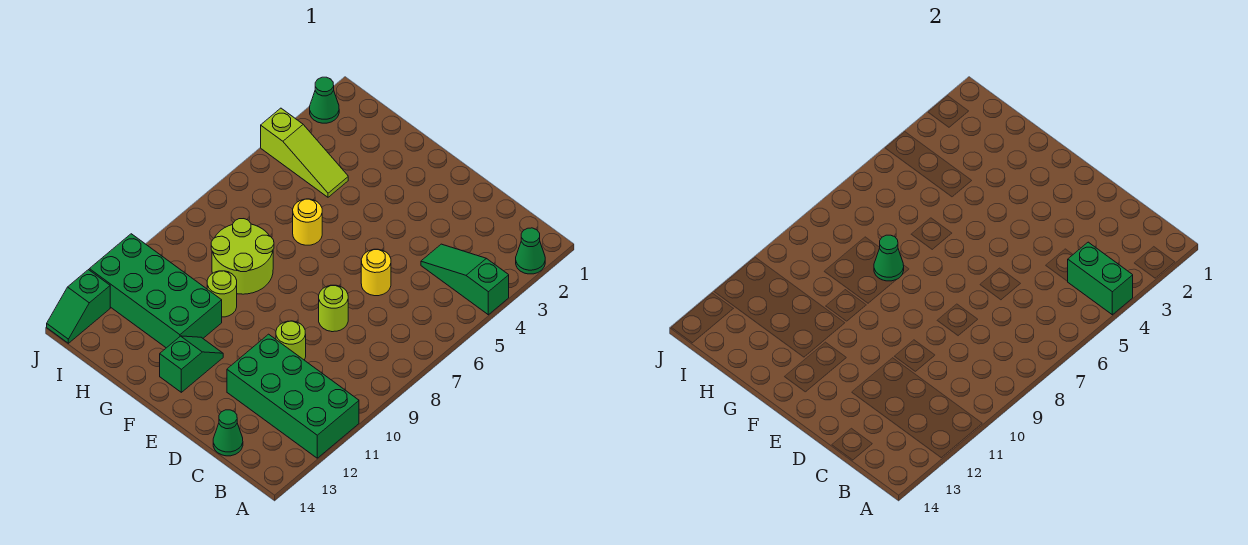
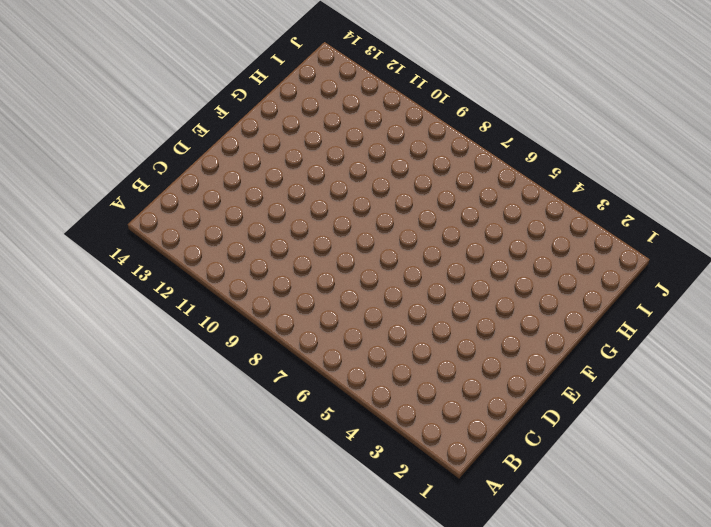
none -> green 1x1 cone [516,228,545,274]
none -> green 1x3 slope [421,244,509,315]
none -> green 2x4 brick [227,334,359,458]

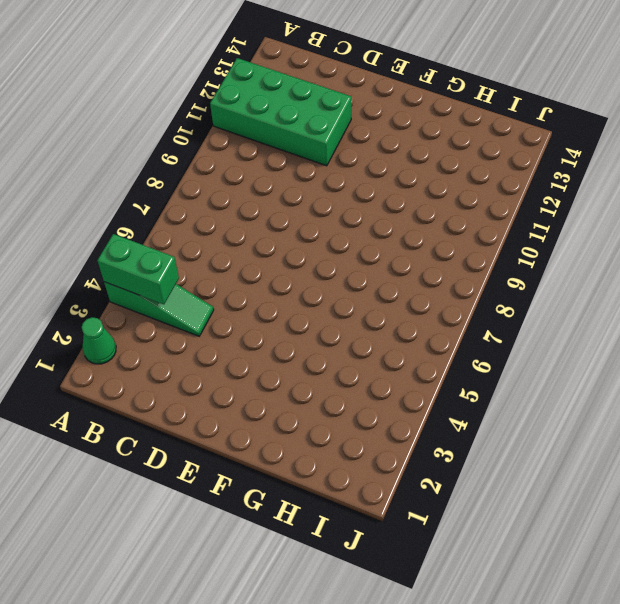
none -> green 1x1 cone [213,410,243,456]
none -> yellow 1x1 round brick [361,249,391,296]
none -> lime 1x1 round brick [319,285,348,332]

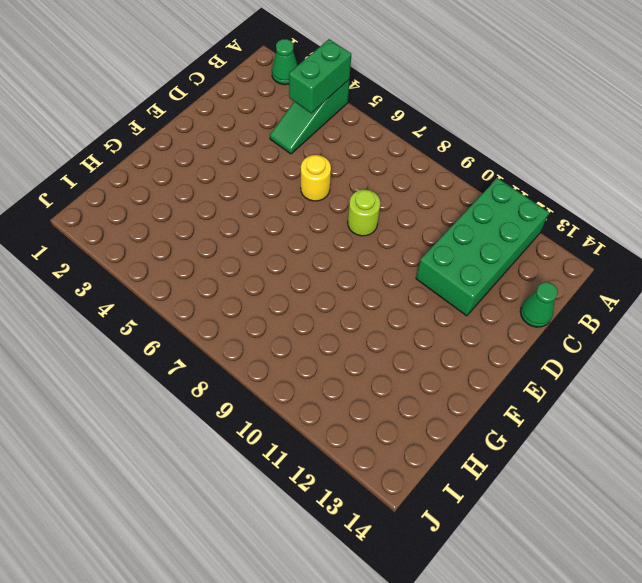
none -> lime 1x1 round brick [276,321,306,360]
none -> green 1x2 slope [160,336,223,392]
none -> yellow 1x1 round brick [293,199,322,245]

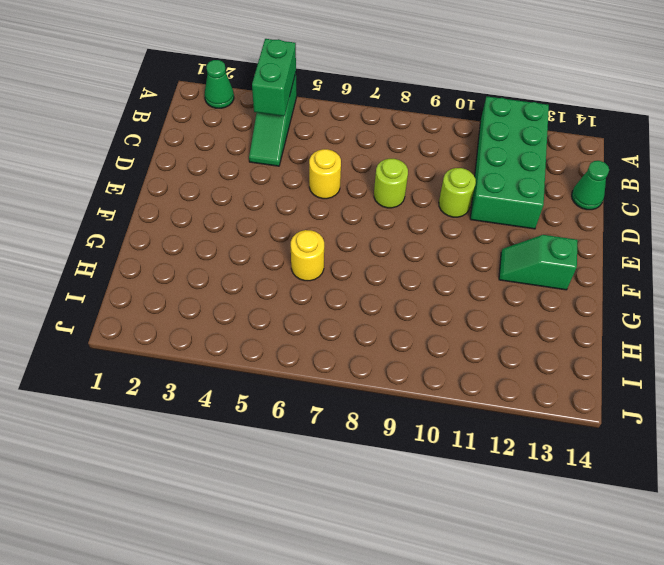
none -> lime 2x2 round brick [211,219,274,294]
none -> lime 1x1 round brick [207,271,237,317]
none -> green 2x4 brick [89,234,222,348]

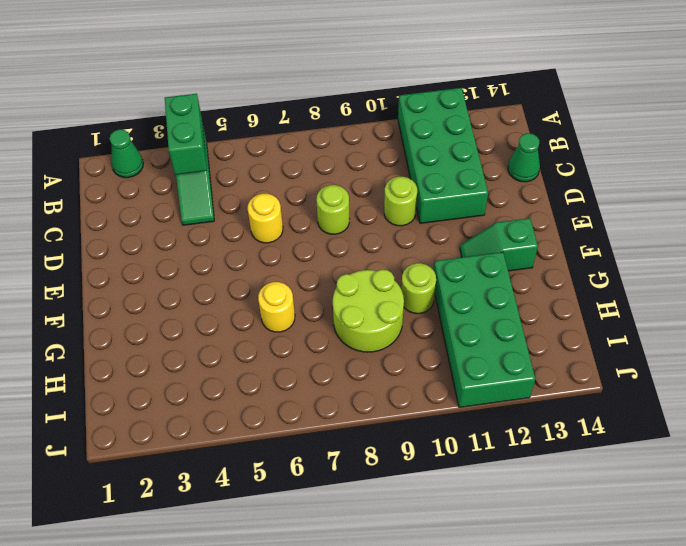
none -> lime 1x3 slope [261,108,348,197]
none -> green 1x1 cone [310,77,339,123]
none -> green 1x2 slope [47,270,110,343]

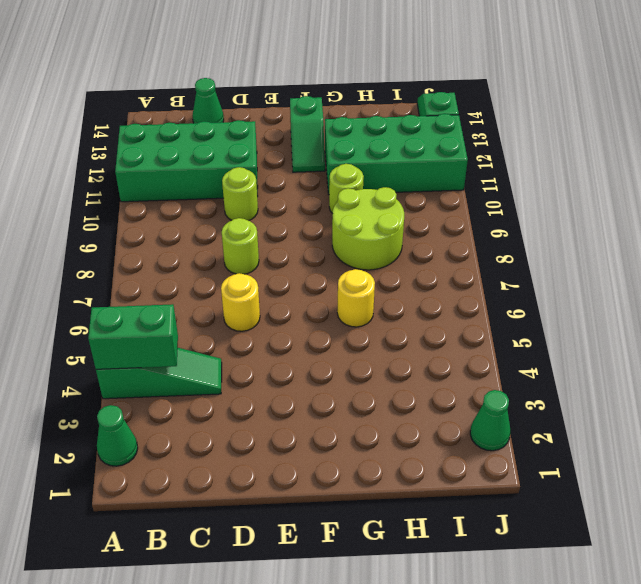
none -> lime 1x3 slope [261,108,348,197]
none -> green 1x1 cone [874,235,904,281]

